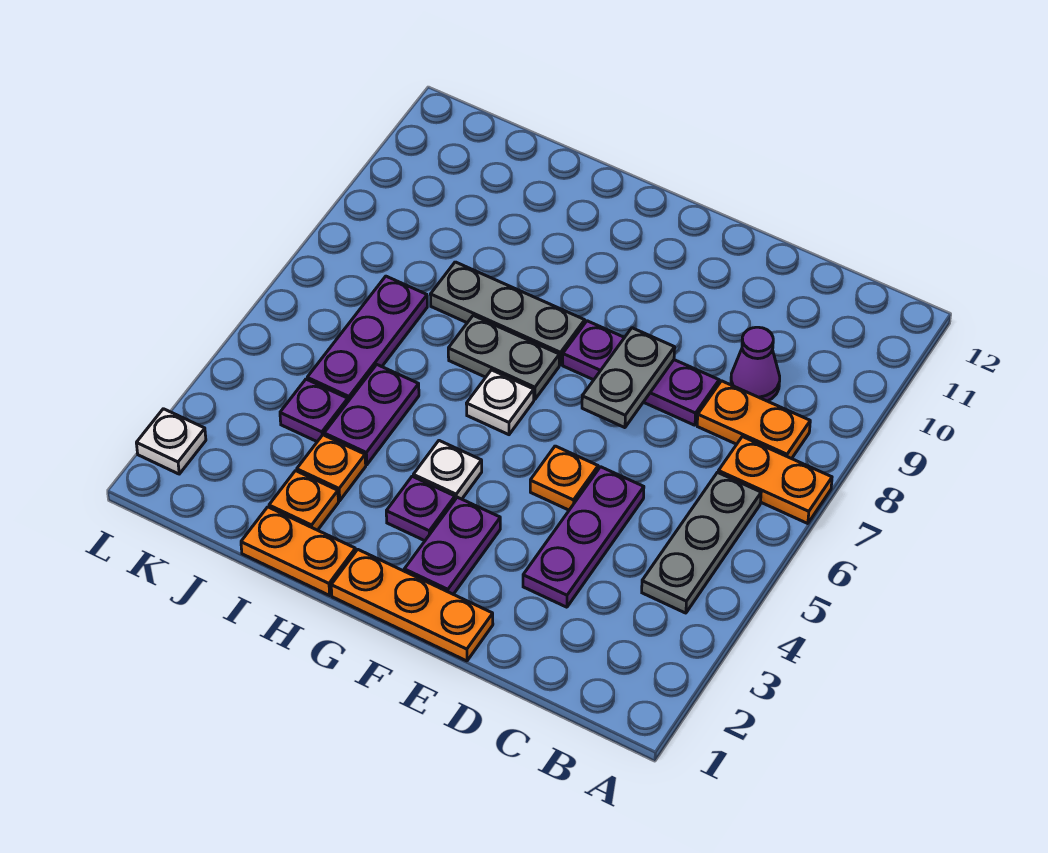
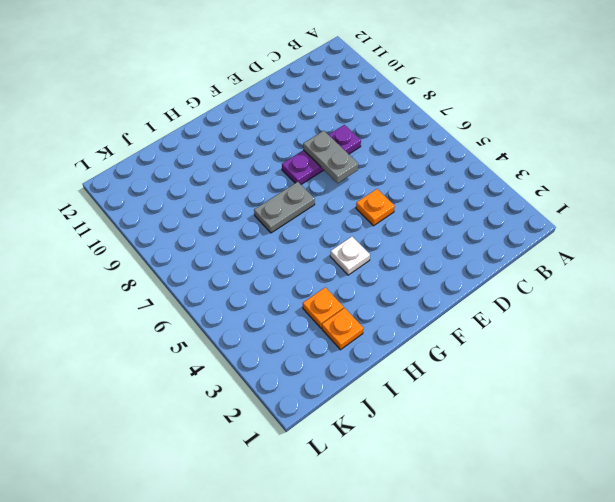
none -> orange 1x2 plate [718,437,832,524]
none -> grey 1x3 plate [642,472,761,613]
none -> orange 1x2 plate [697,381,810,459]

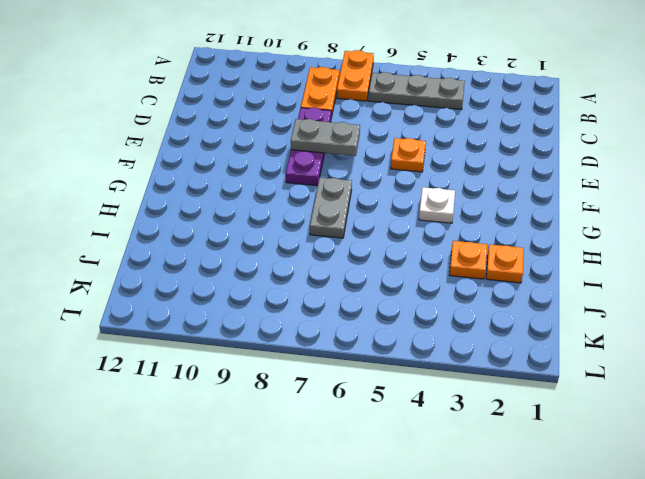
none -> purple 1x1 cone [731,327,780,401]
none -> purple 1x3 plate [523,467,644,607]
none -> orange 1x3 plate [331,549,493,661]

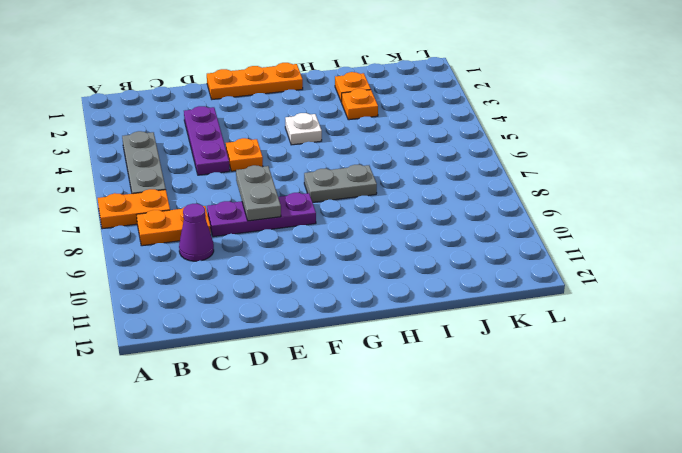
none -> purple 1x2 plate [404,497,500,594]
none -> purple 1x1 plate [386,476,455,541]
none -> white 1x1 plate [466,370,534,435]

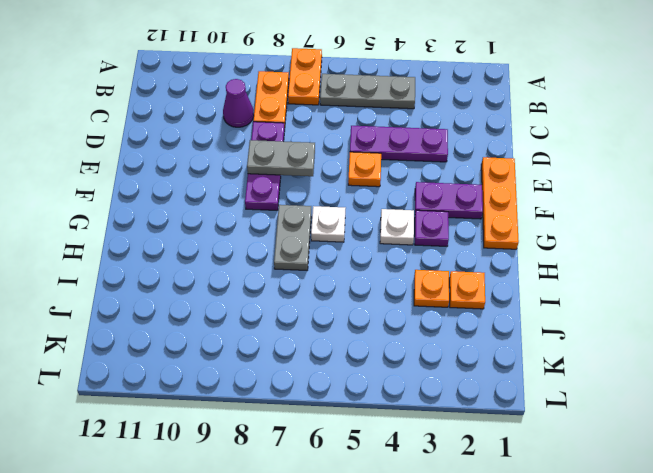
none -> grey 1x3 plate [430,262,585,365]
none -> orange 1x2 plate [241,507,356,595]
none -> purple 1x2 plate [324,365,419,465]

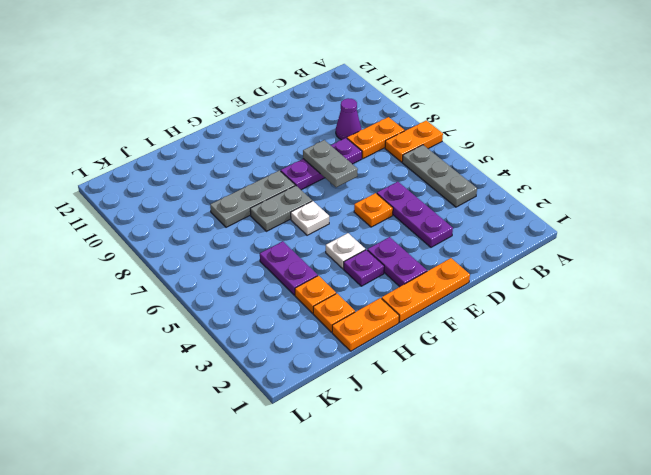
none -> purple 1x1 plate [280,379,348,442]
none -> purple 1x3 plate [307,276,427,401]
none -> white 1x1 plate [136,409,206,474]

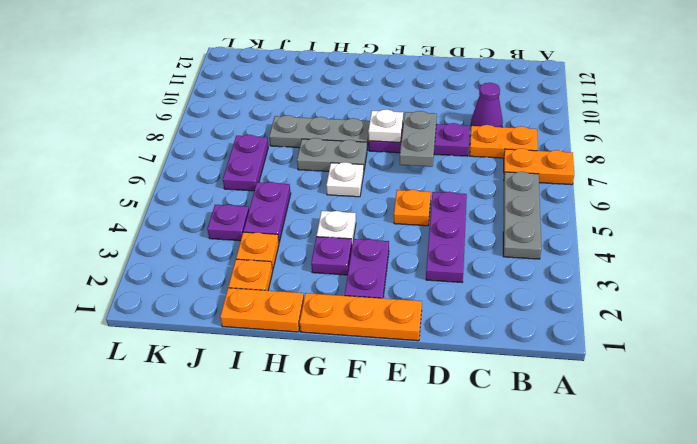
white 1x1 plate [368,109,403,142] -> white 1x1 plate moved to [136,409,206,474]
purple 1x2 plate [223,135,268,191] -> purple 1x3 plate [307,276,427,401]

